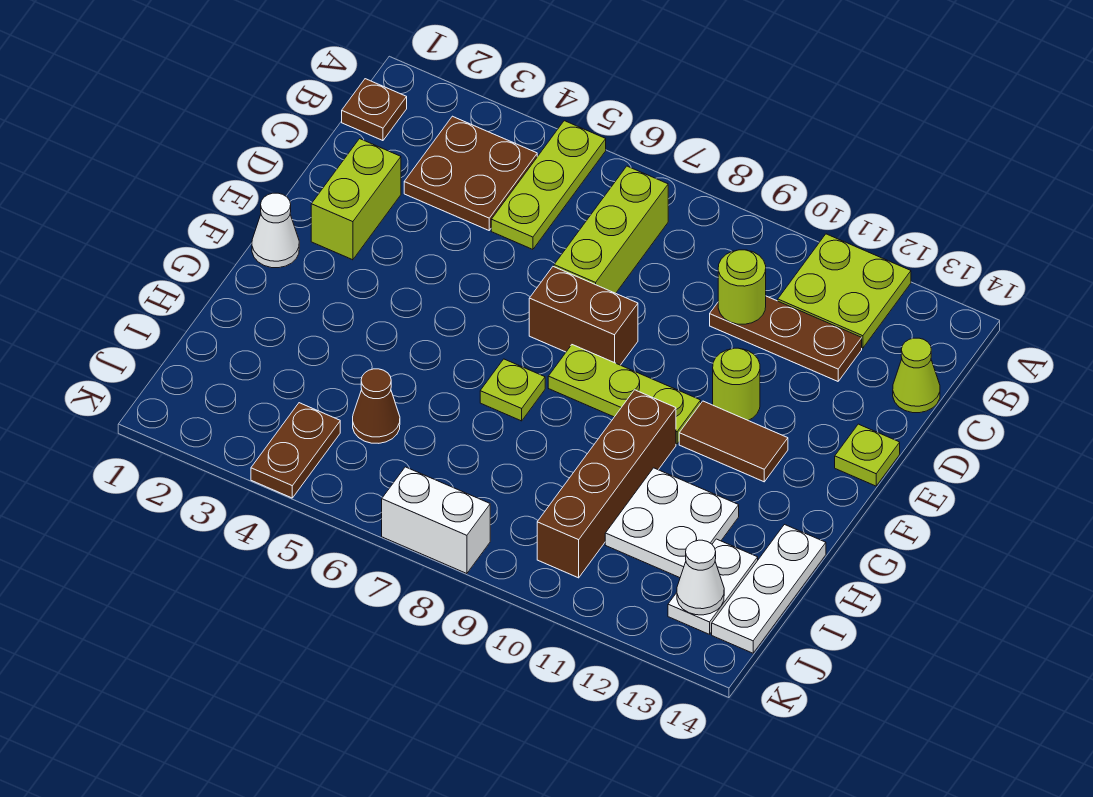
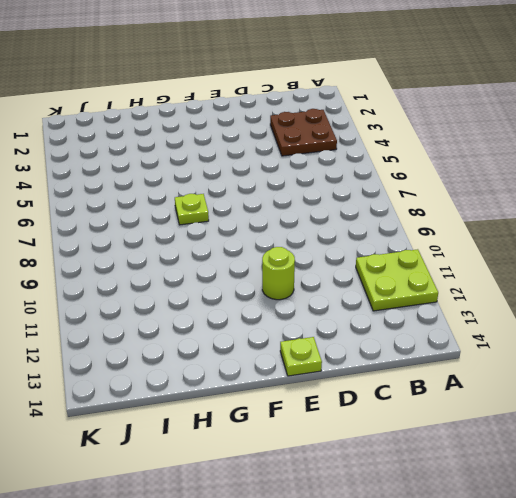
none -> lime 1x3 plate [491,121,606,249]
none -> brown 1x1 plate [342,79,407,141]
none -> lime 1x3 brick [554,166,668,293]

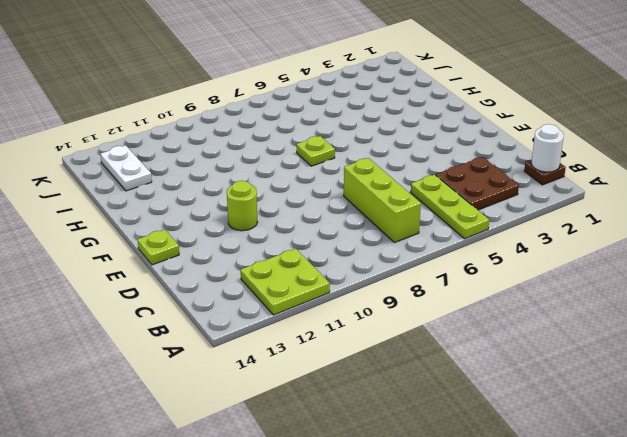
white 1x1 round brick [531,124,564,172] -> none
none -> brown 1x3 plate [710,296,862,381]
none -> lime 1x1 cone [893,338,940,413]
none -> lime 1x2 brick [311,139,401,260]

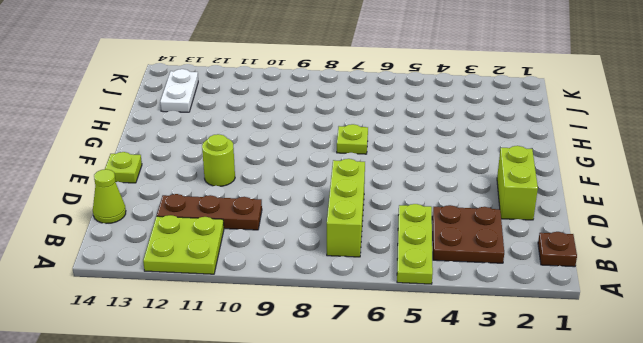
none -> brown 1x2 brick [529,267,638,365]
none -> white 1x1 cone [252,193,299,268]
none -> lime 1x3 plate [548,345,701,444]

